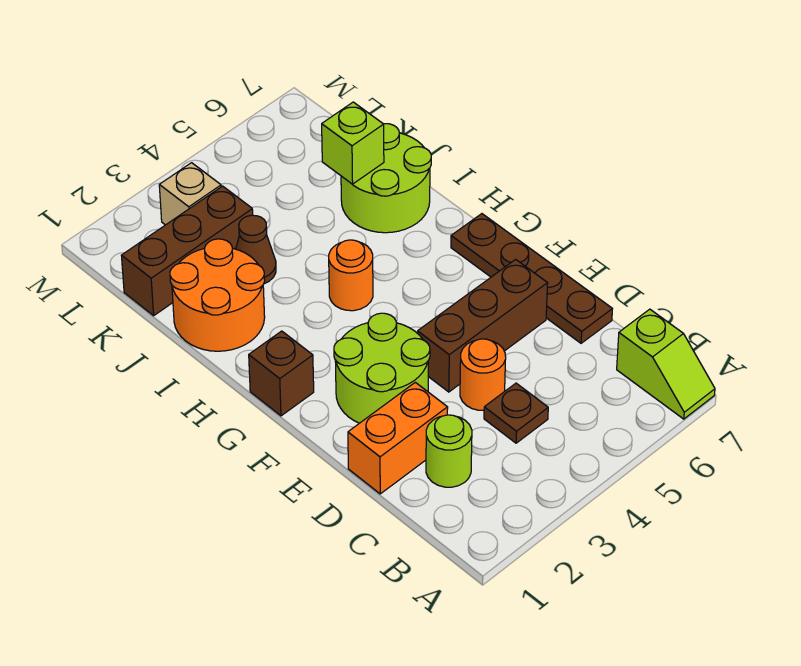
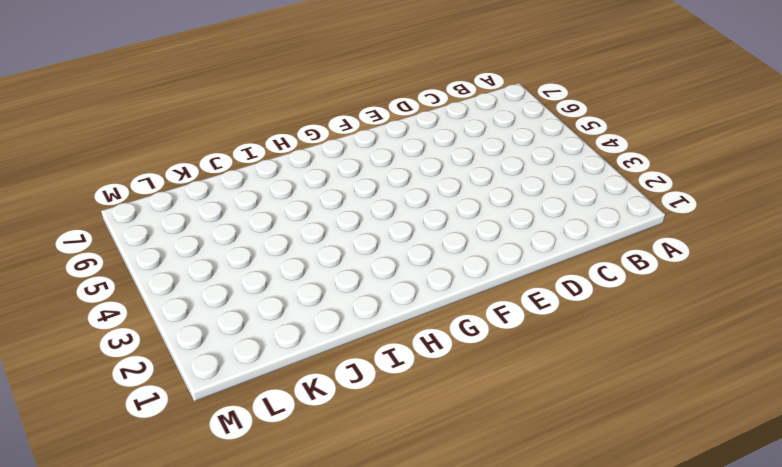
none -> lime 1x2 slope [617,309,715,419]
none -> lime 1x1 round brick [426,415,472,487]
none -> brown 1x1 plate [484,383,548,443]

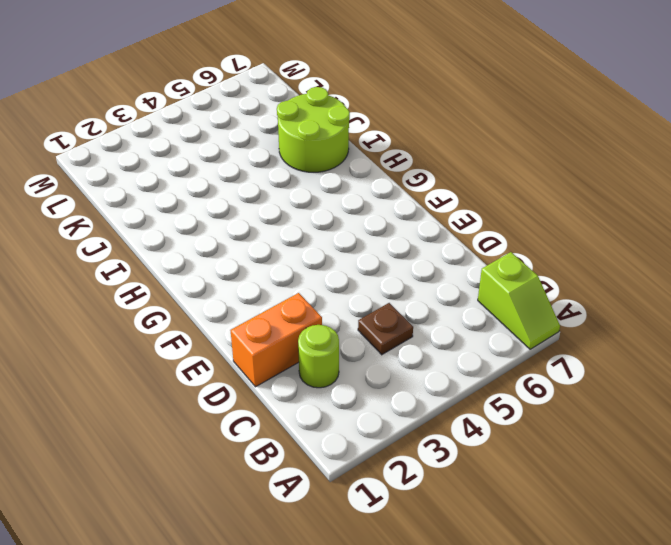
none -> orange 1x1 round brick [460,339,506,410]
none -> brown 1x4 plate [451,214,612,343]
none -> lime 2x2 round brick [334,313,430,423]

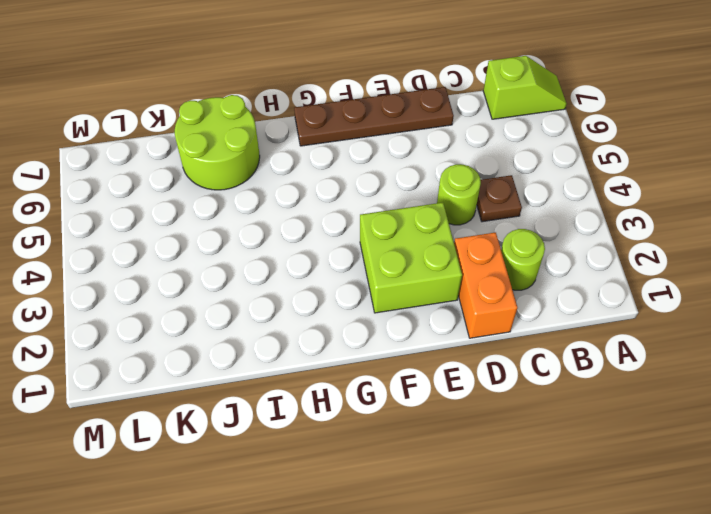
lime 1x1 round brick [437,164,481,225] -> orange 1x1 round brick [460,339,506,410]
lime 2x2 brick [360,203,462,313] -> lime 2x2 round brick [334,313,430,423]
none -> brown 1x3 brick [417,259,548,392]
none -> brown 1x1 brick [249,331,314,416]
none -> orange 1x1 round brick [329,240,373,311]

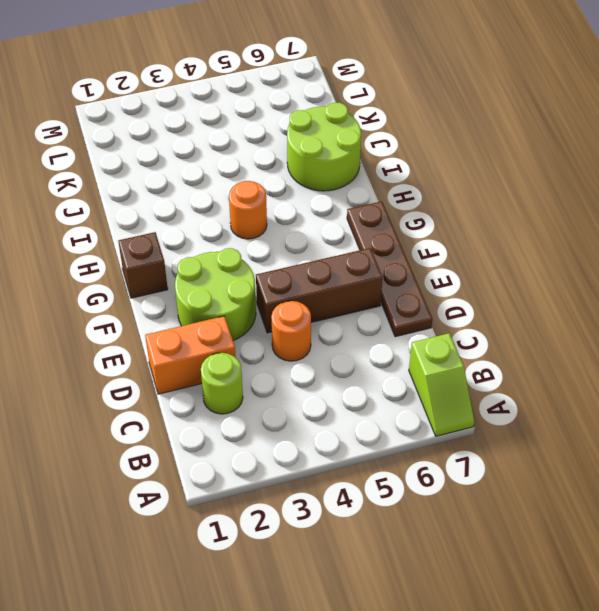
none -> brown 1x1 plate [484,383,548,443]
none -> orange 2x2 round brick [170,239,265,351]
none -> brown 1x1 cone [236,215,276,284]

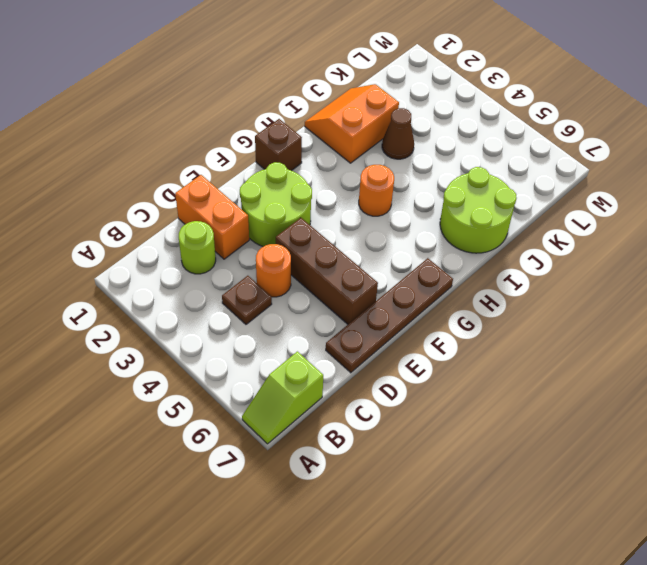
orange 2x2 slope [305,84,399,163] -> orange 2x2 round brick [170,239,265,351]
none -> brown 1x3 brick [121,186,253,316]
none -> tan 1x1 brick [159,163,221,225]
none -> lime 1x1 brick [322,102,384,184]

